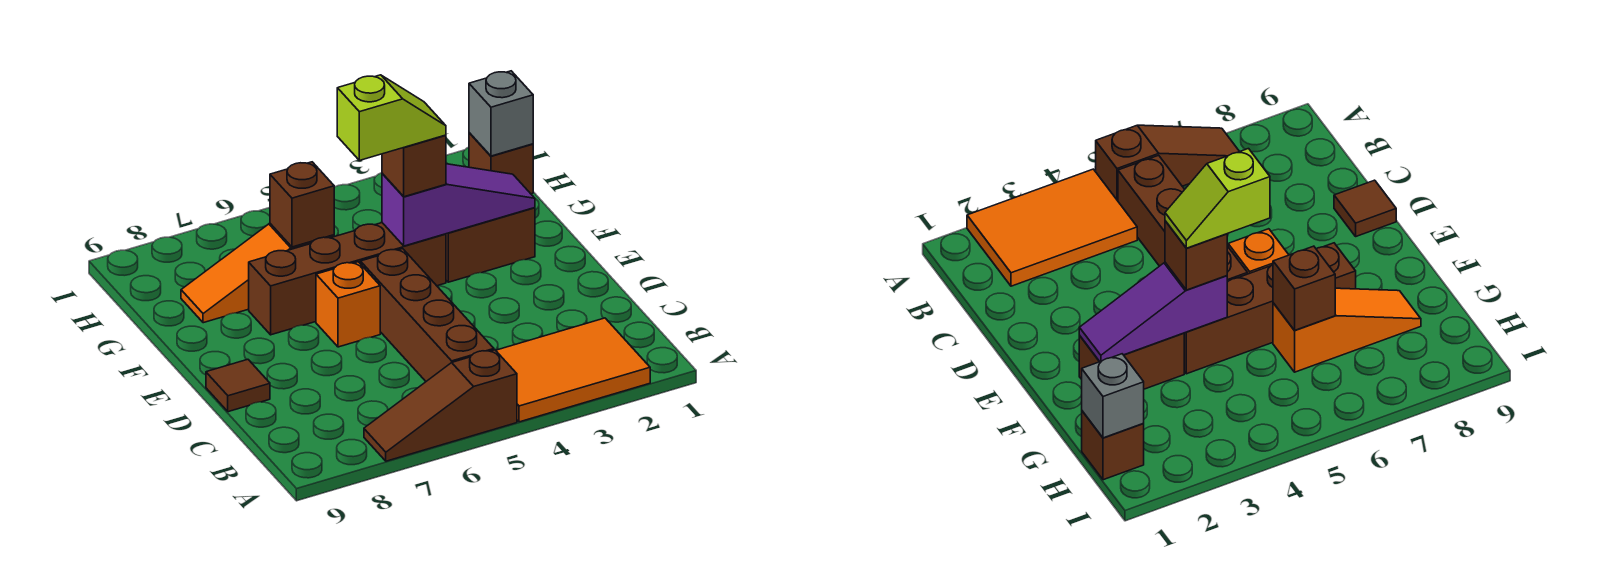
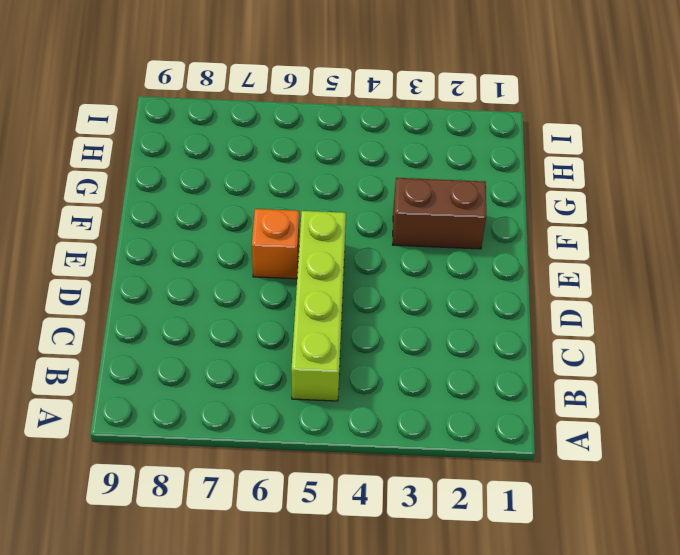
lime 1x4 brick [291,211,346,401] -> brown 1x4 brick [360,249,494,381]
none -> orange 2x3 tile [496,318,650,422]
none -> brown 1x3 slope [364,350,517,461]
none -> brown 1x1 tile [206,359,270,412]

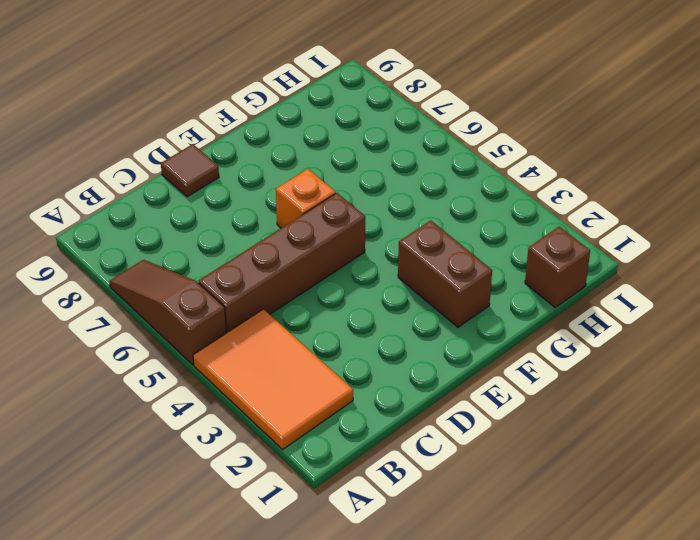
none -> brown 1x4 brick [249,223,446,335]
none -> orange 1x3 slope [181,224,334,323]
none -> purple 1x3 slope [382,164,535,246]

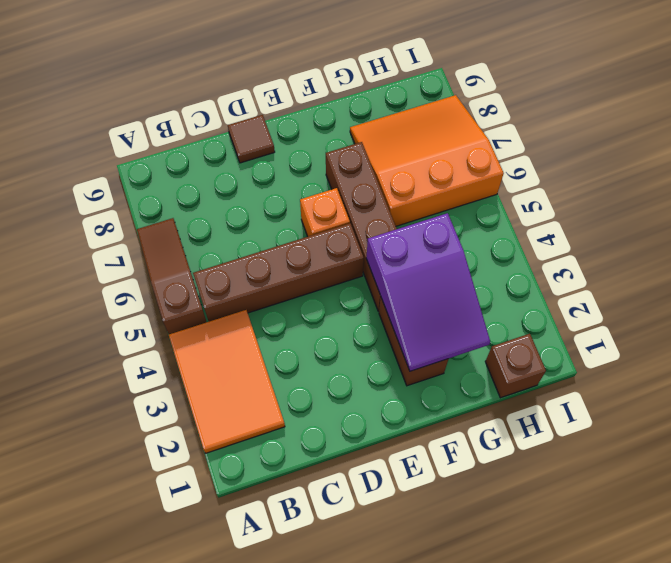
purple 2x3 slope [366,213,490,371] -> purple 1x3 slope [382,164,535,246]
orange 3x3 slope [350,95,504,226] -> orange 1x3 slope [181,224,334,323]
none -> brown 1x1 brick [270,162,334,247]
none -> grey 1x1 brick [469,71,533,156]
none -> brown 1x1 brick [382,135,446,197]

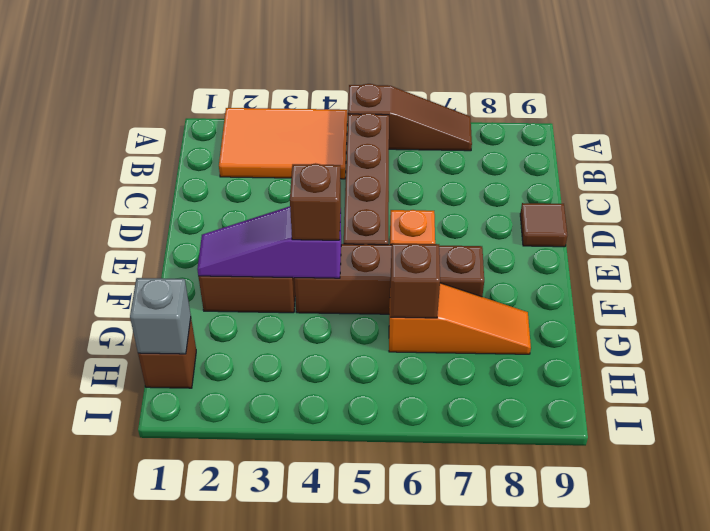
none -> lime 1x2 slope [337,75,446,160]

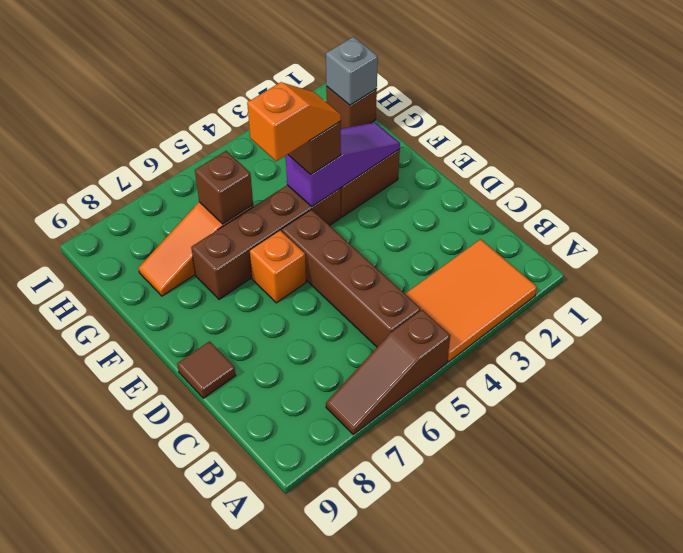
orange 1x2 slope [247,82,341,161] -> lime 1x2 slope [337,75,446,160]

